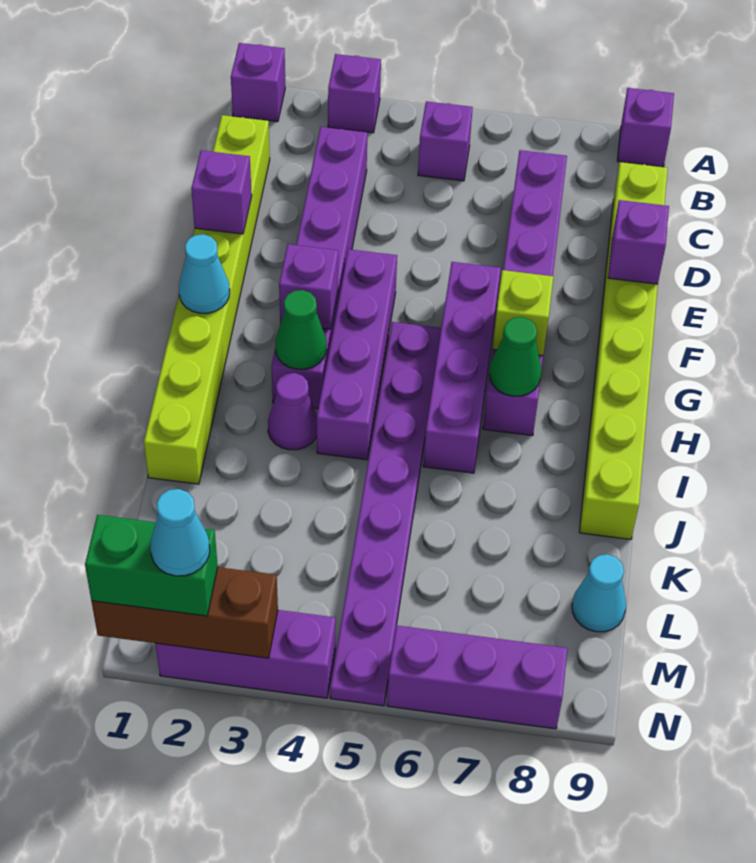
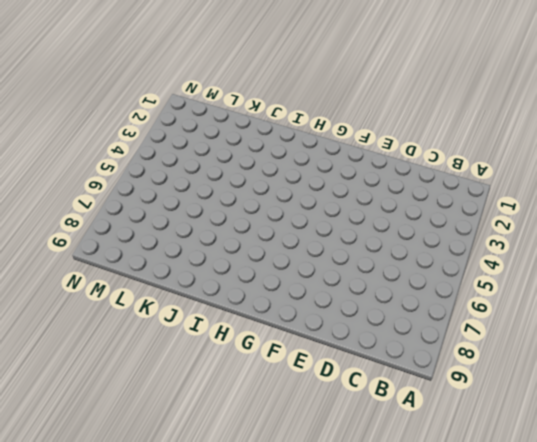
none -> purple 1x1 brick [231,43,285,122]
none -> purple 1x1 brick [328,54,381,133]
none -> purple 1x1 brick [617,88,674,167]

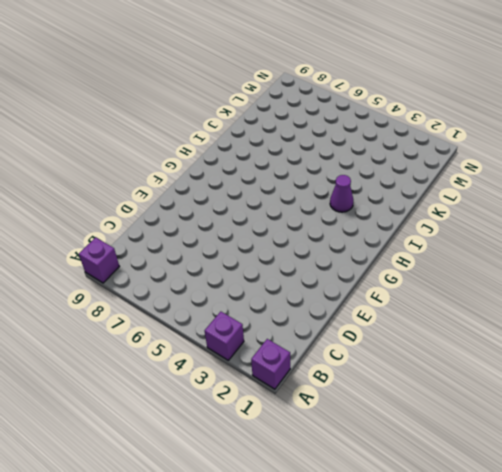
none -> purple 1x1 brick [418,101,473,181]
none -> lime 1x8 brick [144,115,270,484]
none -> purple 1x6 brick [271,127,367,409]

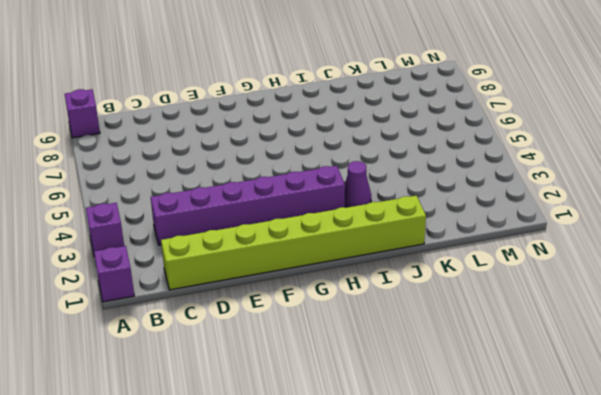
none -> purple 1x1 brick [418,101,473,181]
none -> purple 1x6 brick [483,150,567,436]
none -> lime 1x8 brick [579,162,668,540]

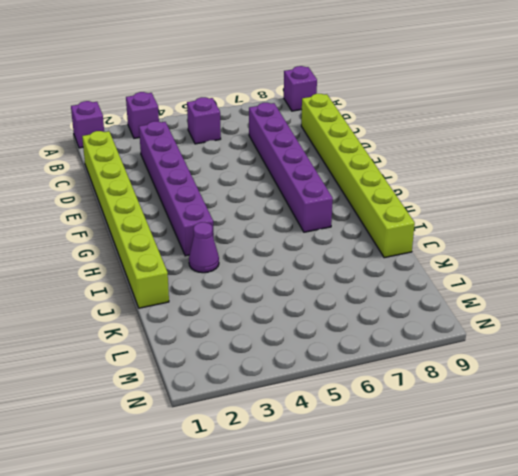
none -> purple 1x4 brick [317,249,397,460]
none -> purple 1x4 brick [423,262,501,473]
none -> purple 1x8 plate [330,322,441,706]

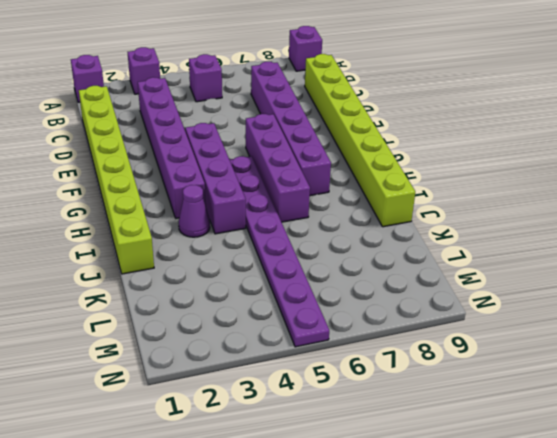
none -> cyan 1x1 cone [572,554,626,632]
none -> purple 1x3 brick [156,610,336,698]
none -> purple 1x3 brick [387,625,568,729]

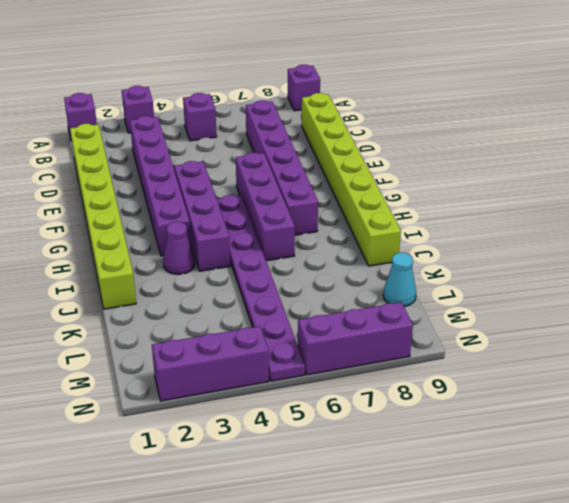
none -> purple 1x1 brick [191,150,252,234]
none -> purple 1x1 brick [608,200,669,284]
none -> cyan 1x1 cone [179,234,230,313]

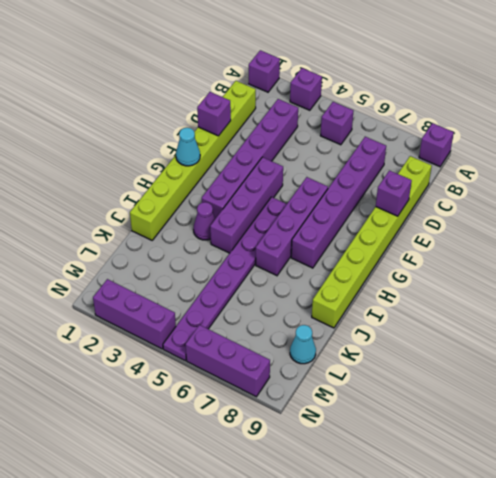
none -> purple 1x1 brick [279,244,338,329]
none -> lime 1x1 brick [492,270,553,356]
none -> green 1x1 cone [275,290,326,369]

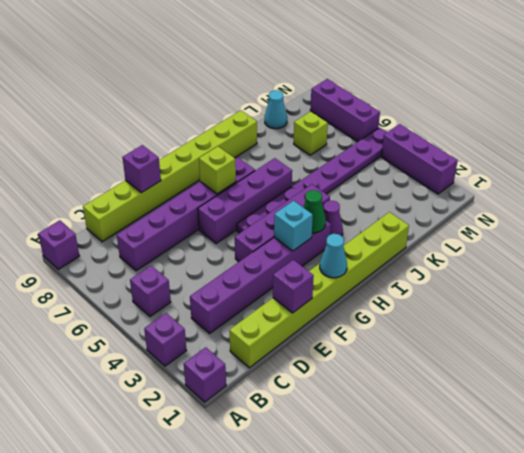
cyan 1x1 brick [274,201,313,251] -> purple 1x1 brick [279,244,338,329]
lime 1x1 brick [294,111,328,155] -> none
none -> green 1x1 cone [489,317,541,396]
none -> brown 1x3 brick [92,567,278,658]
none -> green 1x2 brick [85,515,218,616]

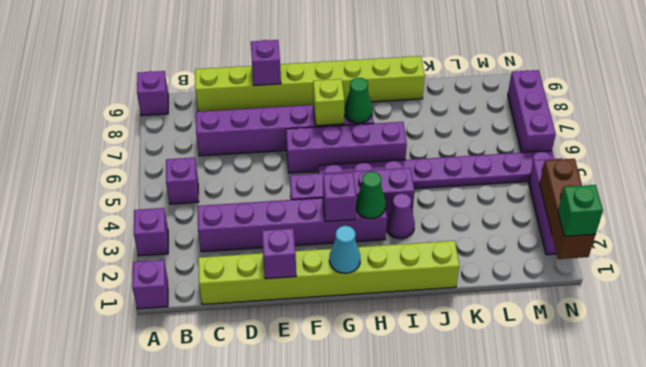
green 1x1 brick [558,185,603,236] -> green 1x2 brick [85,515,218,616]
none -> cyan 1x1 cone [572,554,626,632]
none -> cyan 1x1 cone [150,489,210,576]

